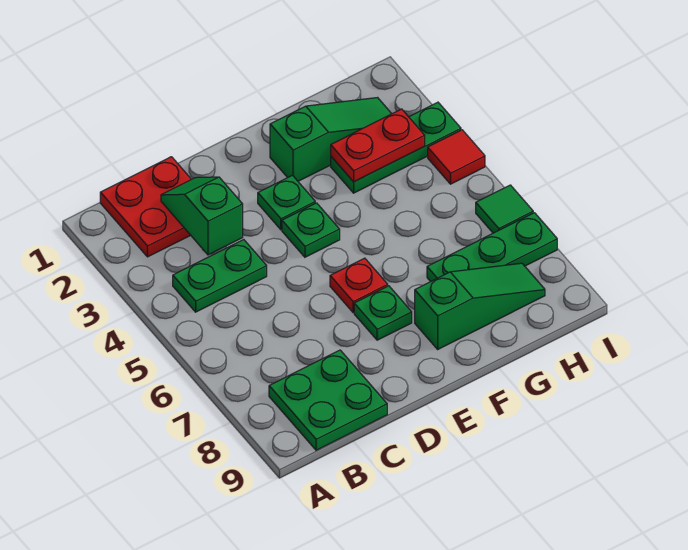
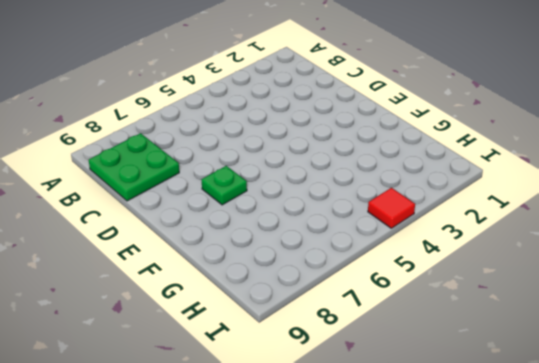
none -> red 2x2 plate [100,157,191,257]
none -> green 1x2 plate [173,240,267,312]
none -> green 1x1 plate [258,175,315,230]

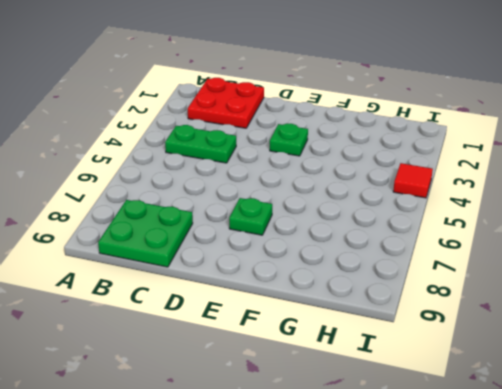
none -> green 1x1 plate [282,203,340,257]
none -> red 1x1 plate [330,258,388,313]
none -> green 1x3 slope [270,98,392,181]

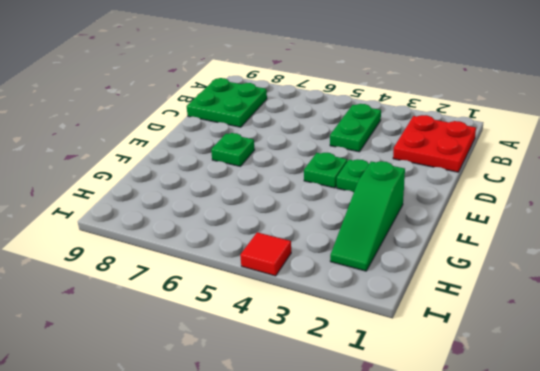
none -> red 1x1 plate [330,258,388,313]
none -> green 1x3 slope [415,263,545,349]
none -> green 1x3 plate [331,102,461,193]

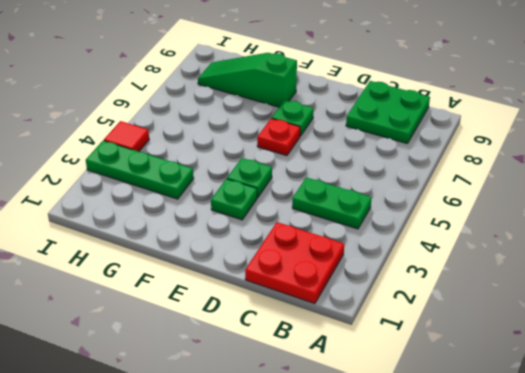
none -> green 1x3 slope [270,98,392,181]
none -> green 1x3 plate [427,213,557,282]
none -> green 1x1 tile [476,185,533,233]

